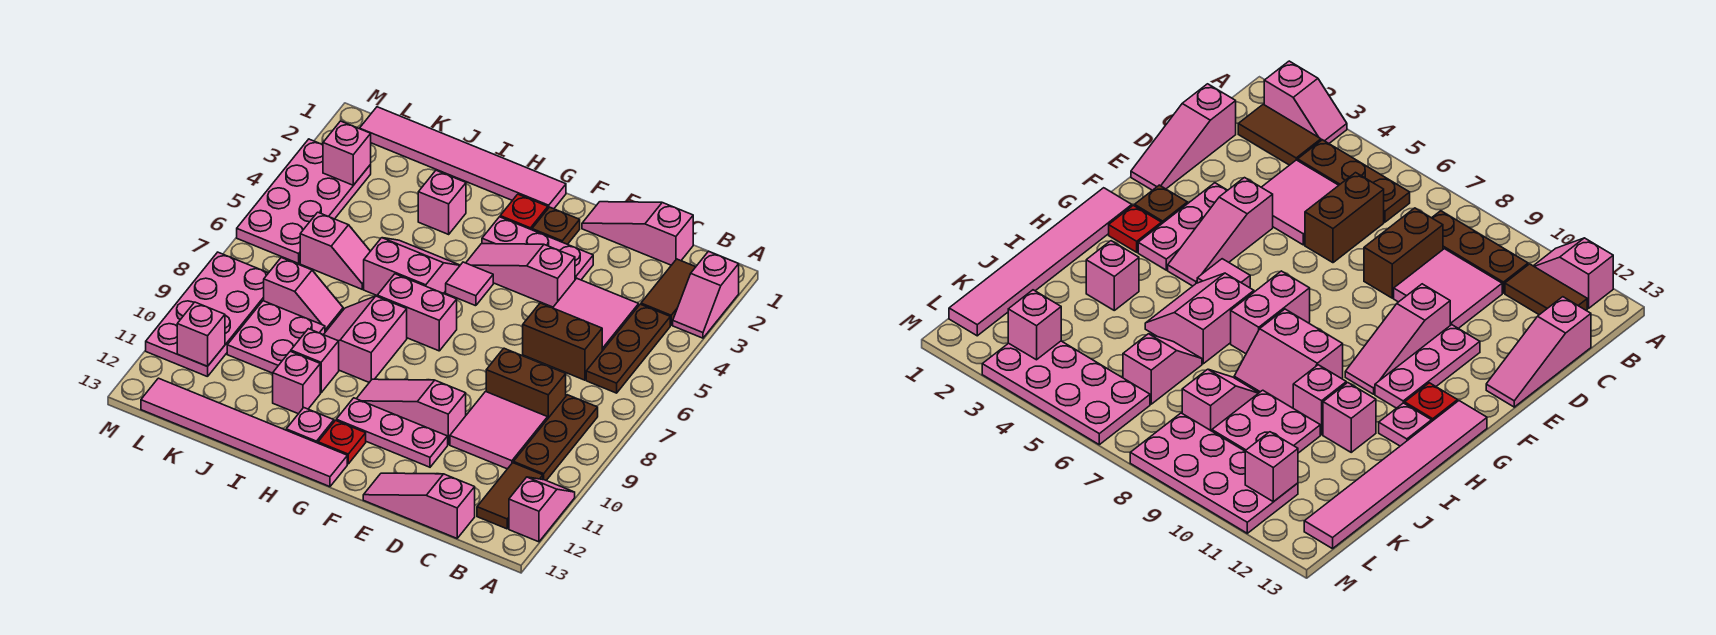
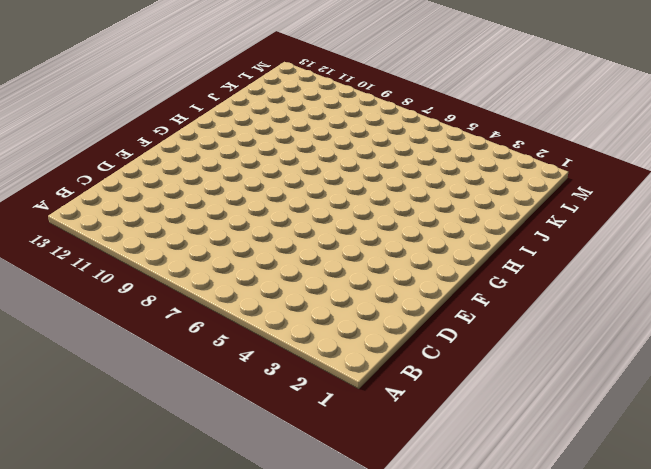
none -> pink 1x2 slope [673,251,739,338]
none -> pink 1x2 slope [509,477,575,542]
none -> brown 1x2 tile [641,259,695,325]
none -> brown 1x3 plate [586,304,670,393]

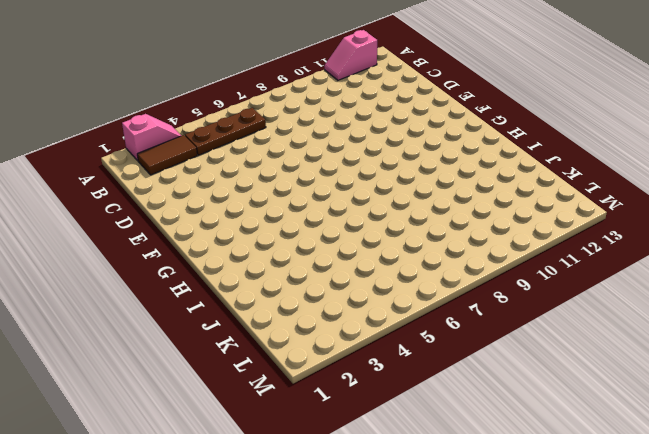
none -> brown 1x3 plate [513,395,598,480]
none -> brown 1x2 tile [477,463,543,529]
none -> pink 1x3 slope [582,202,693,265]
none -> pink 2x2 tile [553,278,639,351]

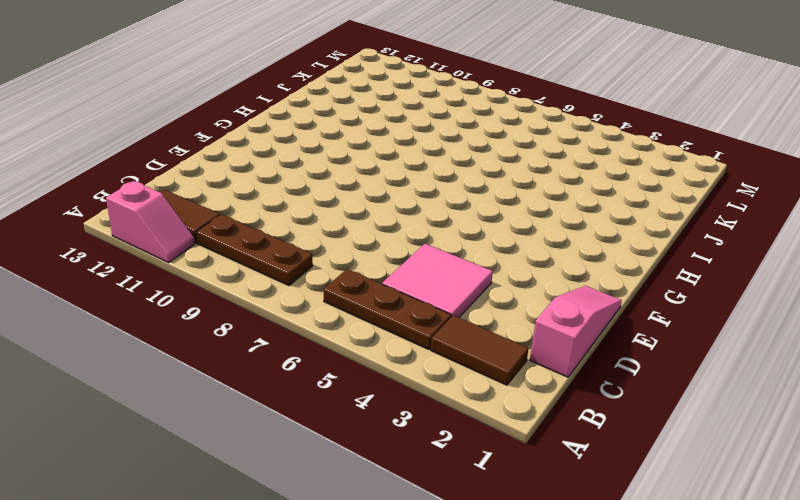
none -> pink 1x2 slope [673,251,739,338]
none -> brown 1x2 brick [523,303,602,380]
none -> brown 1x2 brick [486,348,566,418]
none -> pink 2x2 tile [450,392,548,469]

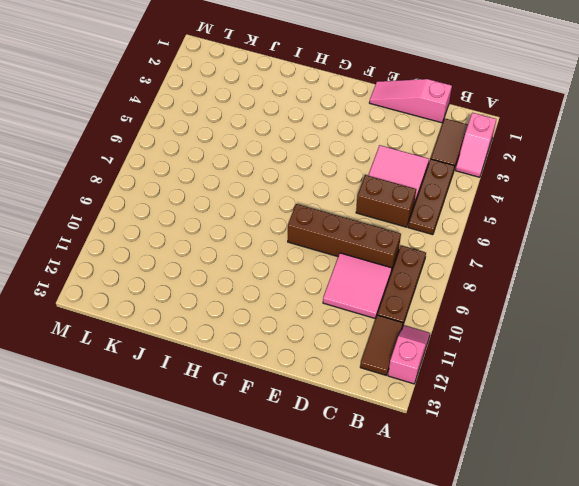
brown 1x4 brick [288,204,401,271] -> brown 1x2 brick [486,348,566,418]
none -> pink 1x3 slope [363,473,475,538]
none -> pink 1x3 plate [482,217,593,280]
none -> pink 1x3 slope [466,244,575,307]
none -> pink 1x3 slope [357,379,466,444]

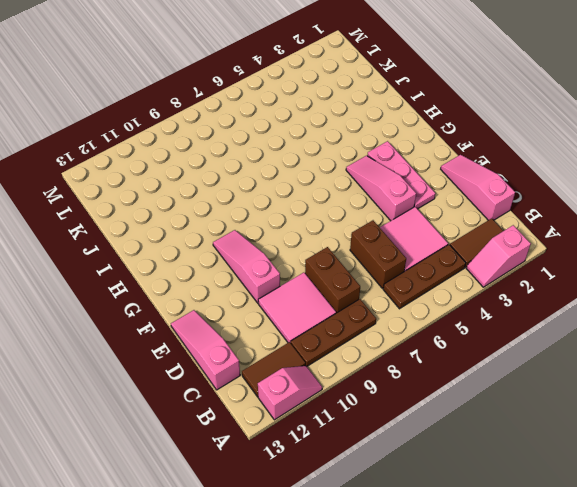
none -> pink 1x3 plate [336,398,448,467]
none -> brown 1x1 plate [532,207,580,244]
none -> pink 1x6 tile [360,107,566,209]
none -> red 1x1 plate [500,194,548,230]

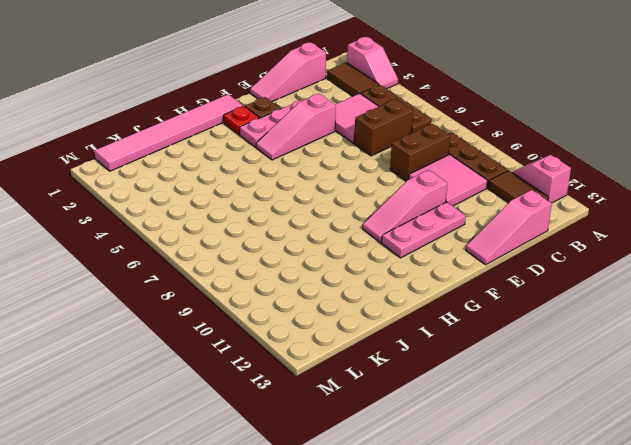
none -> pink 1x1 tile [446,262,493,306]
none -> pink 1x2 brick [377,274,457,351]
none -> red 1x1 plate [318,421,366,464]
none -> pink 1x6 tile [141,378,347,487]

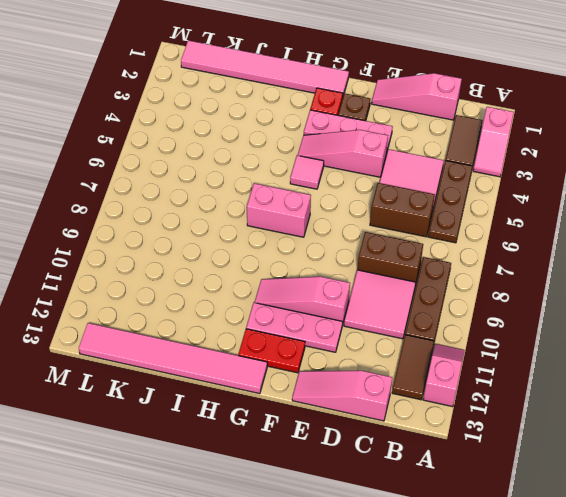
red 1x2 plate [238,329,305,373] -> red 1x1 plate [318,421,366,464]
none -> pink 2x2 slope [364,238,460,295]
none -> pink 2x2 slope [324,296,407,382]
none -> pink 1x1 plate [286,408,334,443]
none -> pink 1x1 brick [418,170,466,234]

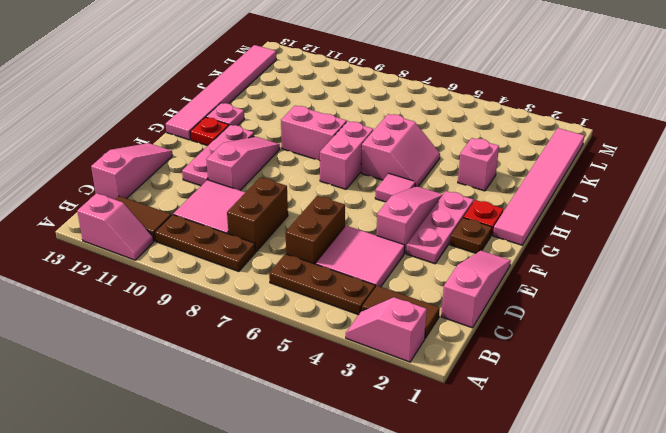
none -> pink 1x1 brick [291,329,339,393]
none -> pink 1x1 brick [273,351,320,414]
none -> pink 1x2 slope [300,212,370,289]
none -> pink 1x2 slope [264,258,343,332]

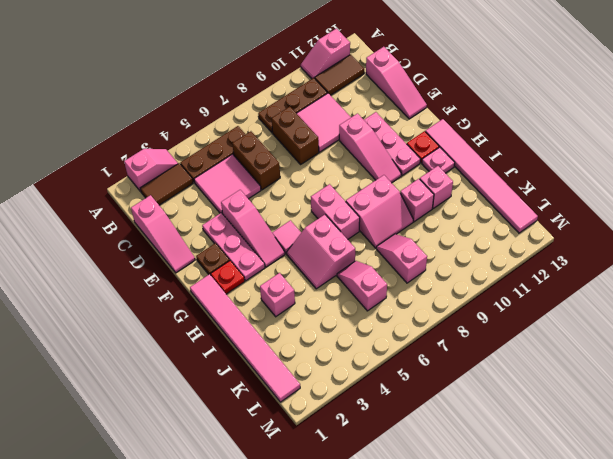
none -> pink 2x2 plate [227,301,325,373]
none -> pink 2x4 plate [237,139,371,263]
none -> pink 2x4 plate [146,252,268,377]
none -> pink 1x1 brick [323,121,371,185]

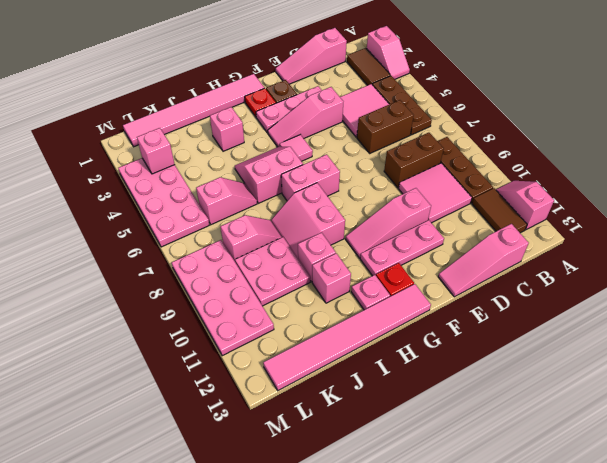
none -> pink 1x1 brick [177,302,225,366]

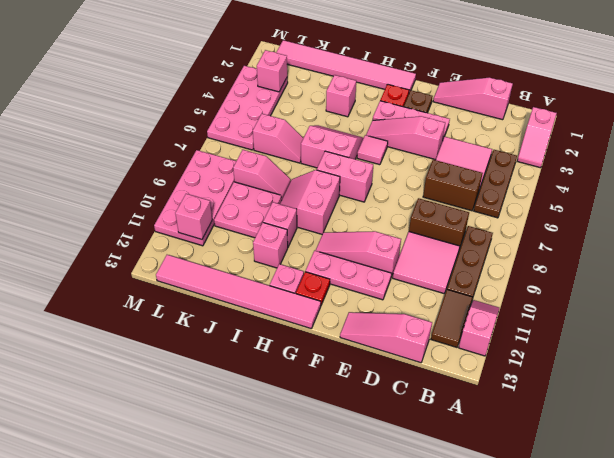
none -> brown 1x2 tile [641,259,695,325]

